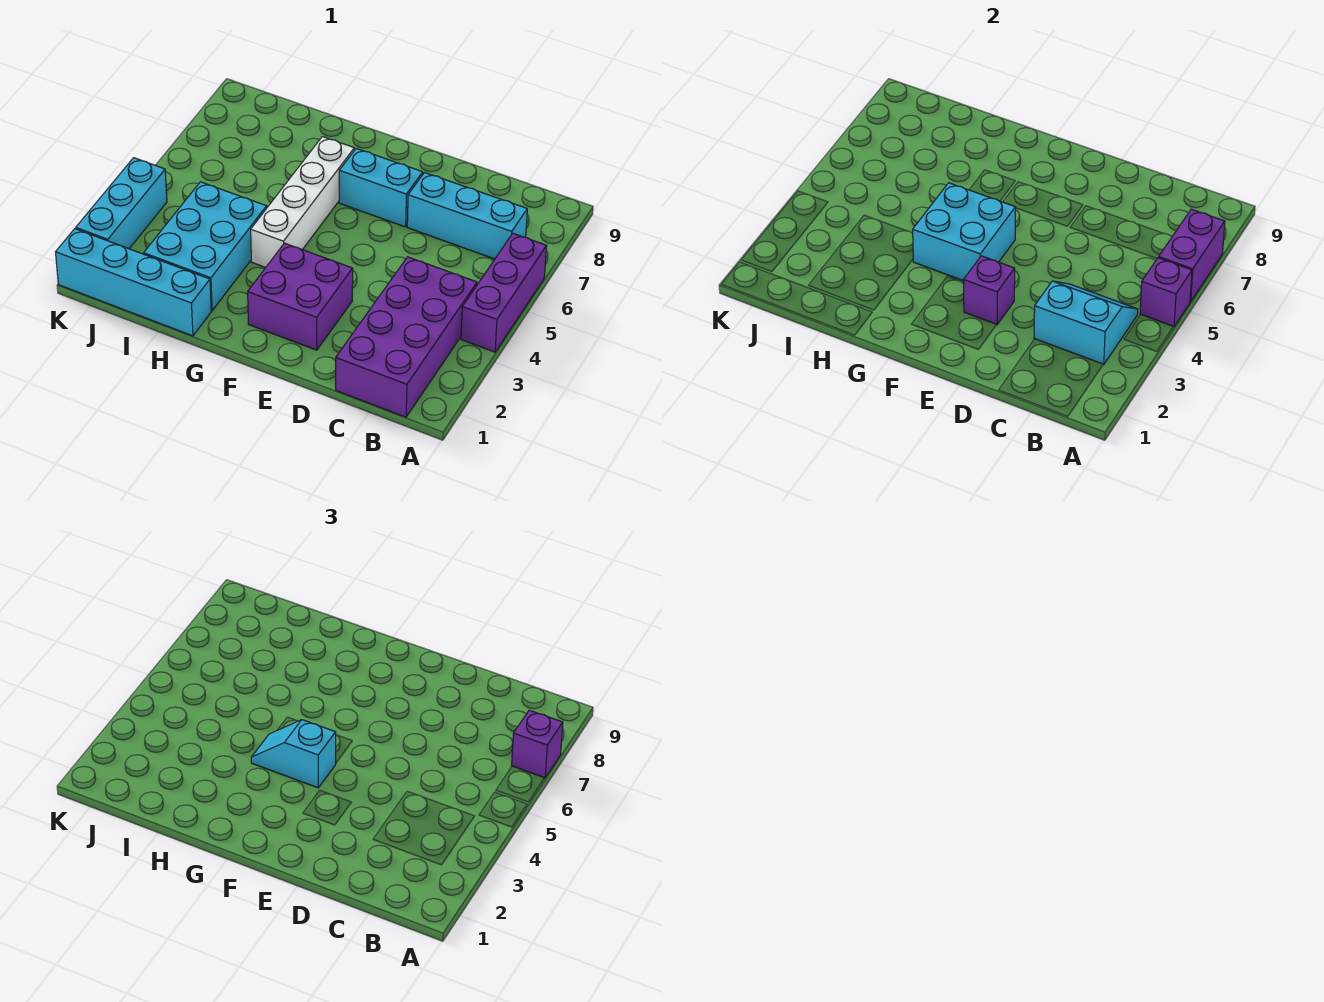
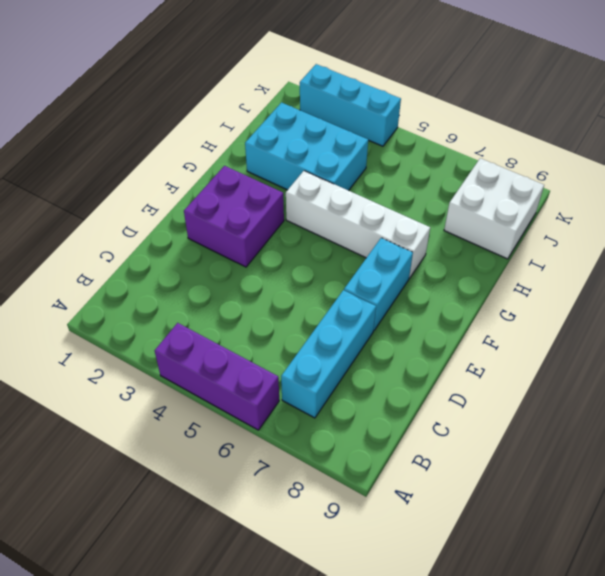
white 2x2 brick [444,158,544,259] -> none
none -> purple 2x4 brick [336,257,477,417]
none -> cyan 1x4 brick [56,229,211,336]
none -> purple 1x1 brick [1140,258,1192,327]

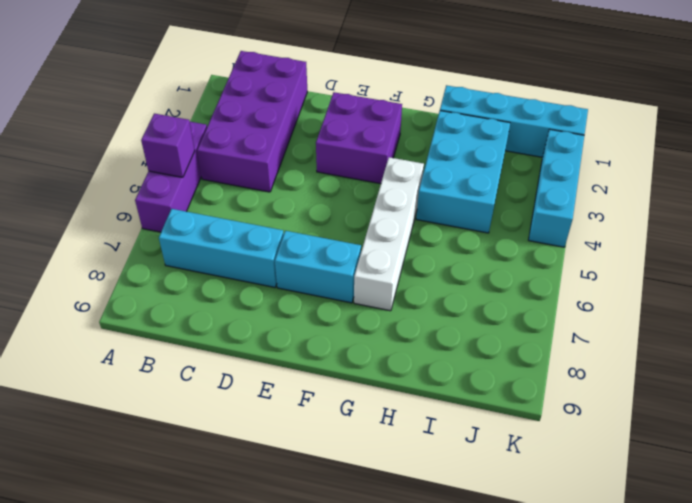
none -> purple 1x2 brick [1159,209,1225,302]
none -> cyan 2x2 slope [1034,281,1138,365]
none -> purple 1x1 brick [964,256,1015,325]

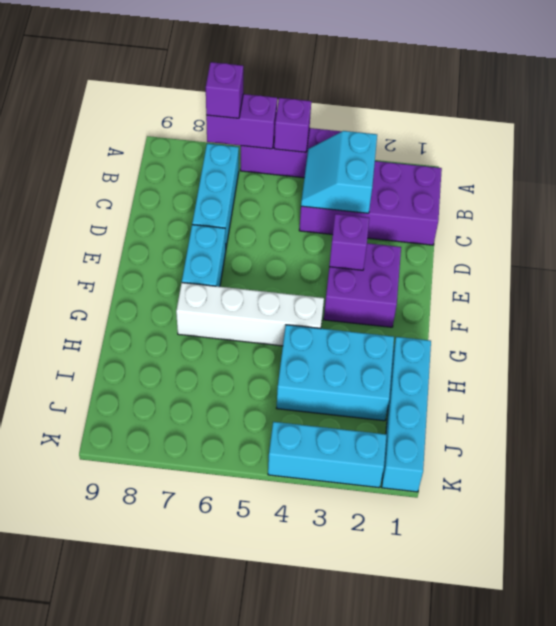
none -> cyan 2x2 brick [913,183,1016,281]
none -> cyan 1x2 slope [251,720,336,788]

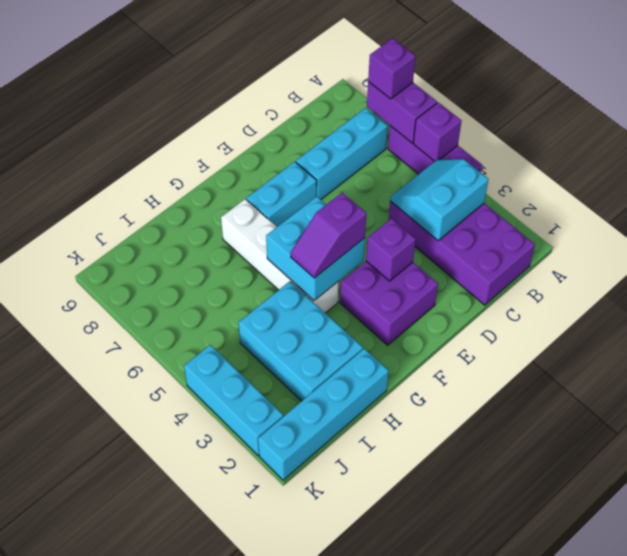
purple 1x2 slope [290,193,367,278] -> cyan 1x2 slope [251,720,336,788]

